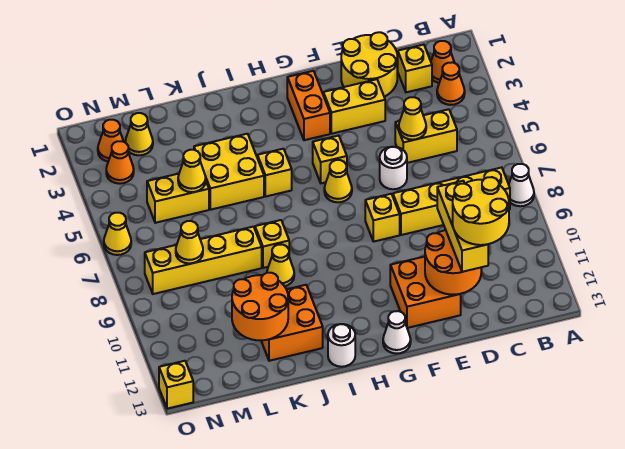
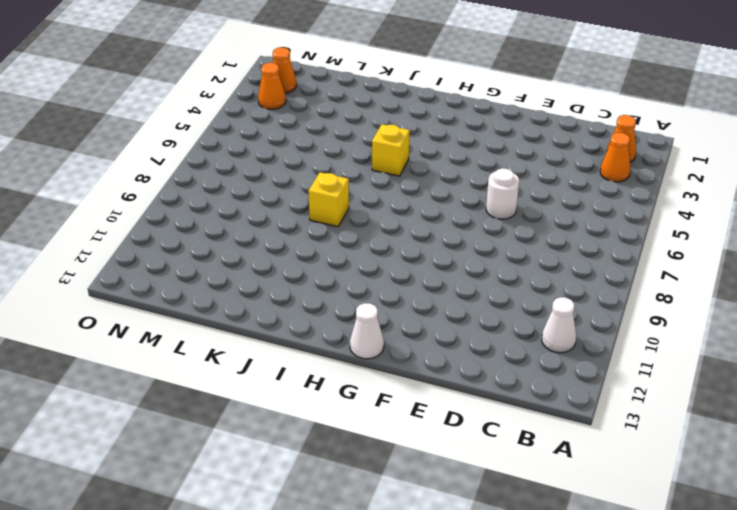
white 1x1 cone [542,297,576,353] -> white 1x1 cone moved to [509,164,534,206]
none -> yellow 1x4 brick [393,168,510,235]
none -> yellow 1x1 brick [398,45,432,92]
none -> yellow 1x2 brick [395,109,457,163]
none -> yellow 2x2 round brick [341,32,397,97]

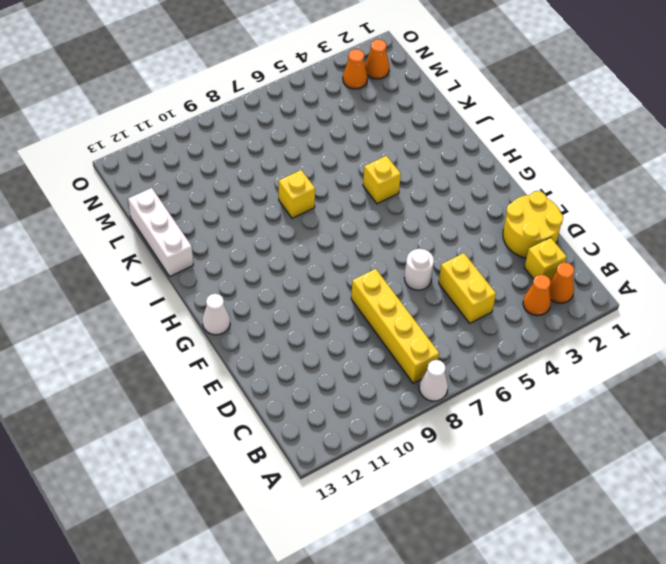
white 1x3 brick [128,188,193,276] -> none
none -> yellow 1x2 brick [323,79,385,134]
none -> orange 2x2 brick [390,257,461,328]
none -> yellow 1x1 brick [365,194,400,242]
none -> orange 1x2 brick [287,71,330,140]

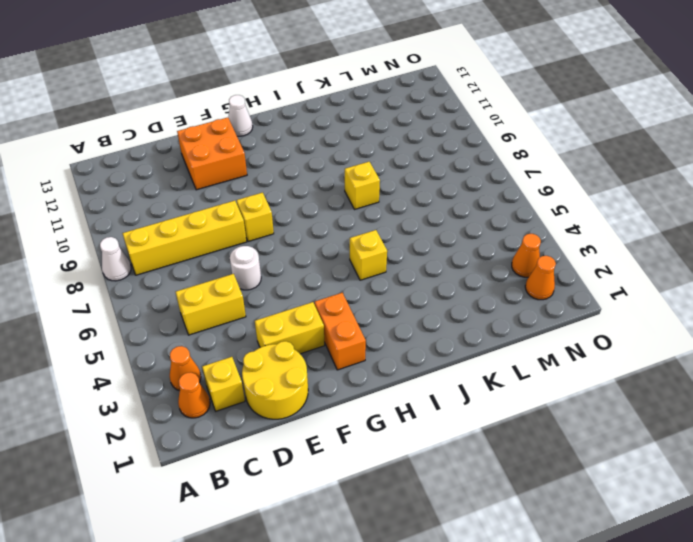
none -> yellow 1x1 brick [313,136,347,183]
none -> yellow 1x1 cone [324,160,352,202]
none -> white 1x1 round brick [328,324,355,367]
none -> yellow 2x2 brick [194,134,264,210]

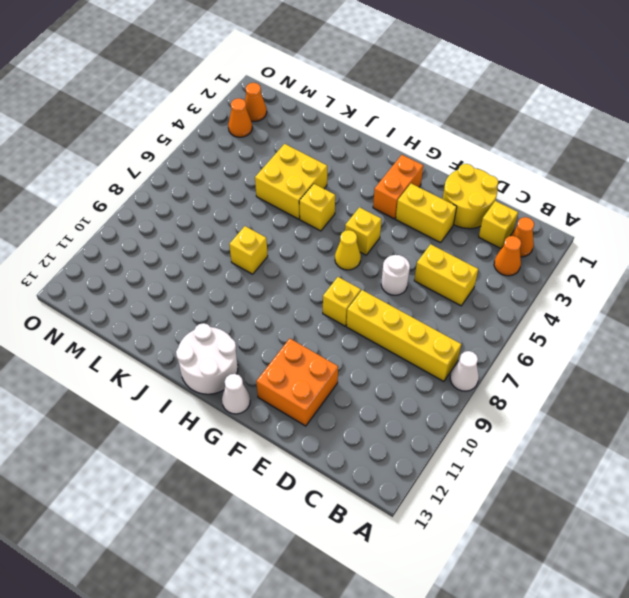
white 2x2 round brick [176,323,238,394] -> white 1x1 round brick [328,324,355,367]
none -> yellow 1x1 cone [267,244,294,286]
none -> orange 2x2 brick [261,285,323,361]
none -> yellow 1x4 brick [145,227,262,294]
none -> yellow 1x2 brick [147,174,209,223]

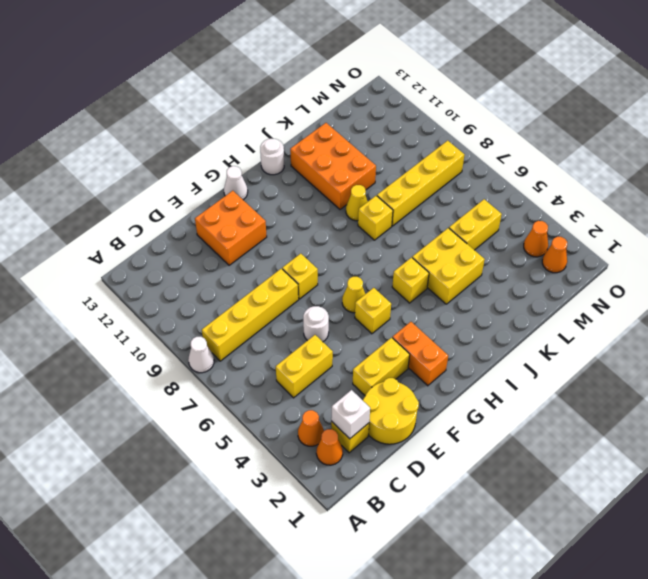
white 1x1 brick [331,390,370,439] -> none
orange 2x3 brick [290,123,376,209] -> orange 2x2 brick [261,285,323,361]
none -> yellow 1x1 cone [125,113,153,155]
none -> yellow 1x1 cone [104,213,131,255]
none -> yellow 1x1 brick [159,361,193,409]
none -> yellow 1x1 cone [399,97,426,140]

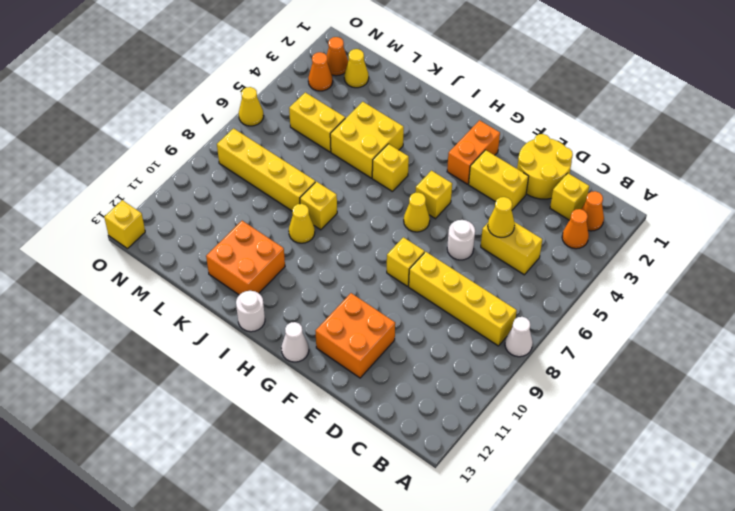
none -> orange 2x2 round brick [425,230,481,295]
none -> orange 2x2 round brick [232,273,288,340]
none -> yellow 1x1 cone [178,150,206,192]
none -> yellow 1x1 cone [176,221,203,263]

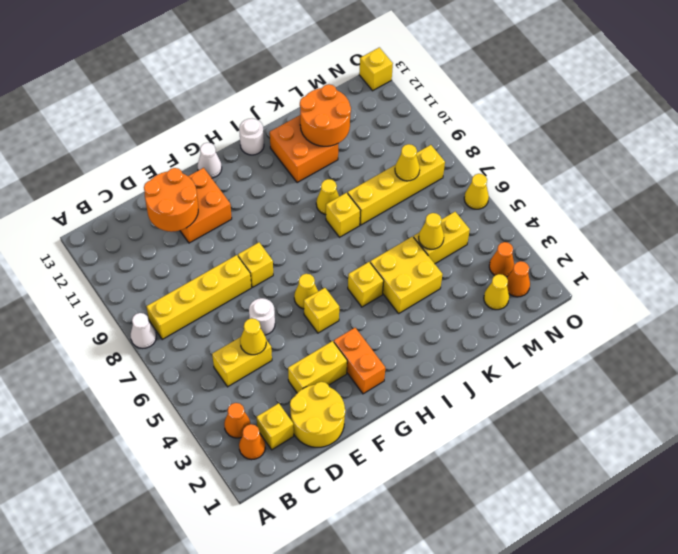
none -> yellow 1x3 brick [437,181,488,272]
none -> yellow 2x2 round brick [453,177,509,245]

